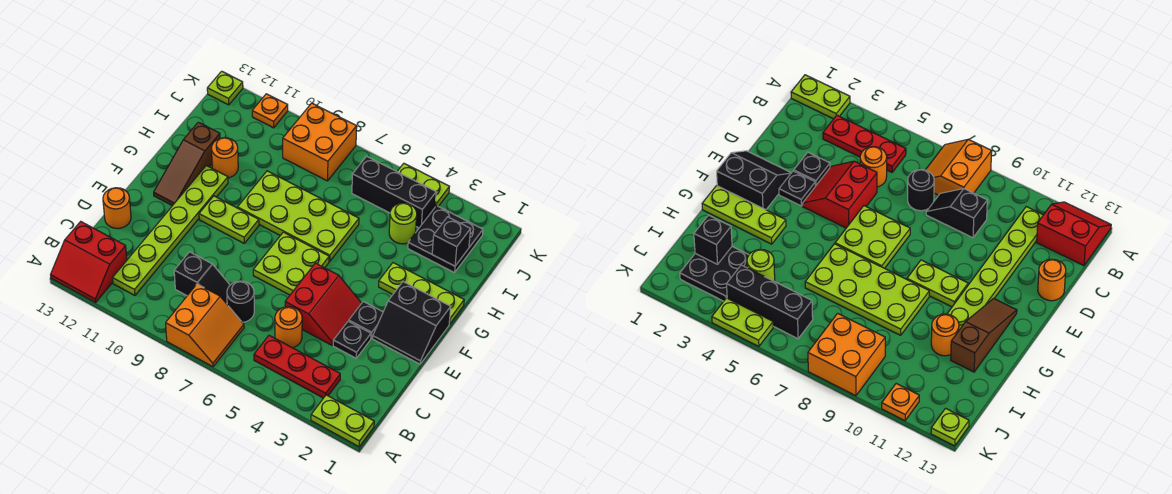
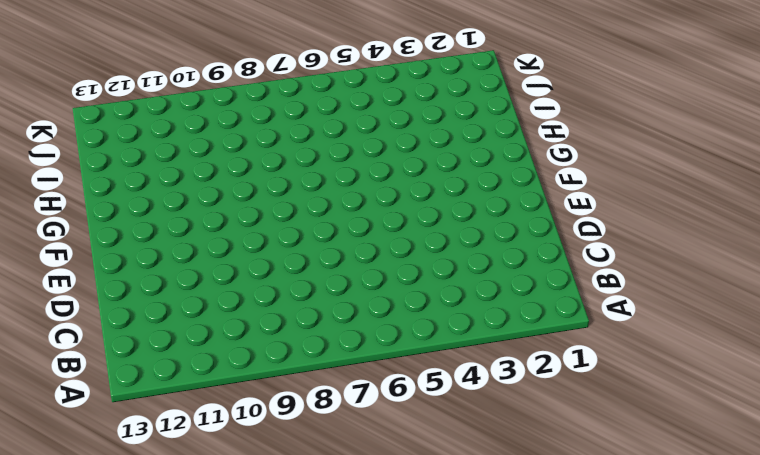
none -> lime 1x2 plate [311,395,374,447]
none -> orange 2x2 slope [166,284,244,367]
none -> red 2x2 slope [51,222,127,302]

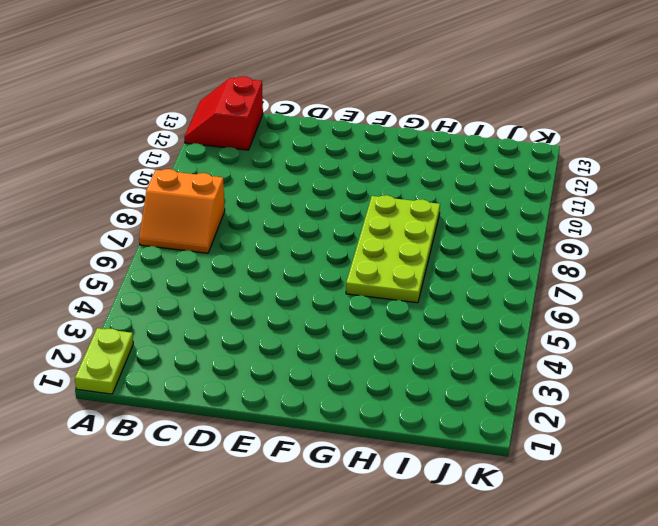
none -> red 1x3 plate [254,335,340,398]
none -> lime 1x6 plate [113,166,228,295]
none -> orange 1x1 round brick [275,307,302,348]

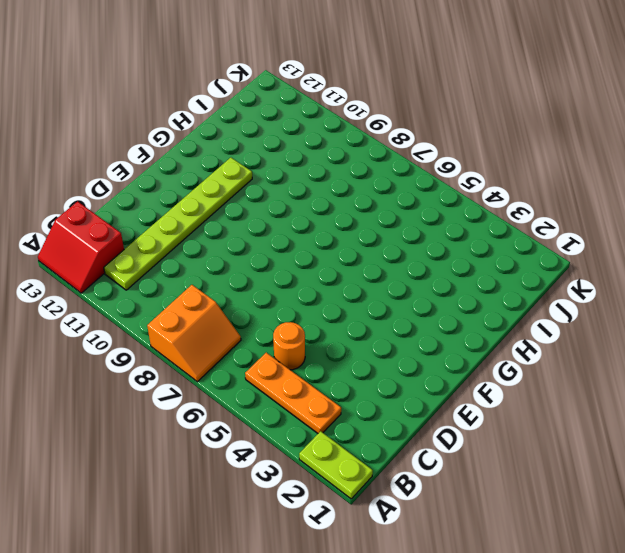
orange 1x3 plate [245,353,341,433] -> red 1x3 plate [254,335,340,398]
none -> black 1x1 round brick [227,281,254,322]
none -> black 1x2 slope [174,252,230,304]
none -> black 1x1 plate [333,321,371,358]

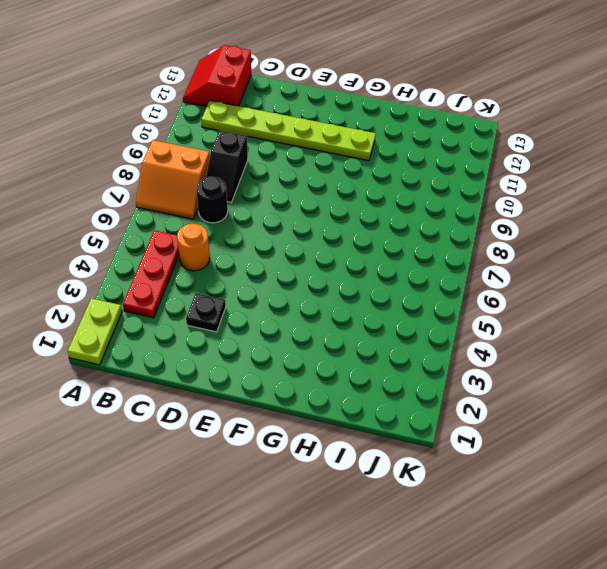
none -> red 2x2 slope [285,263,361,345]
none -> orange 1x1 round brick [103,188,131,229]
none -> black 2x2 slope [373,282,451,364]

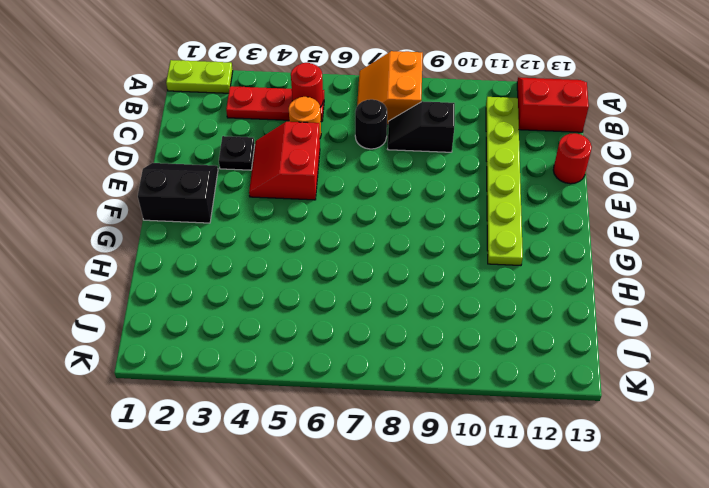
red 1x1 round brick [291,63,323,107] -> none
red 1x1 round brick [553,133,592,184] -> orange 1x1 round brick [103,188,131,229]
none -> black 1x1 plate [349,302,383,338]
none -> lime 2x2 plate [253,232,329,295]
none -> lime 1x2 plate [199,196,259,243]

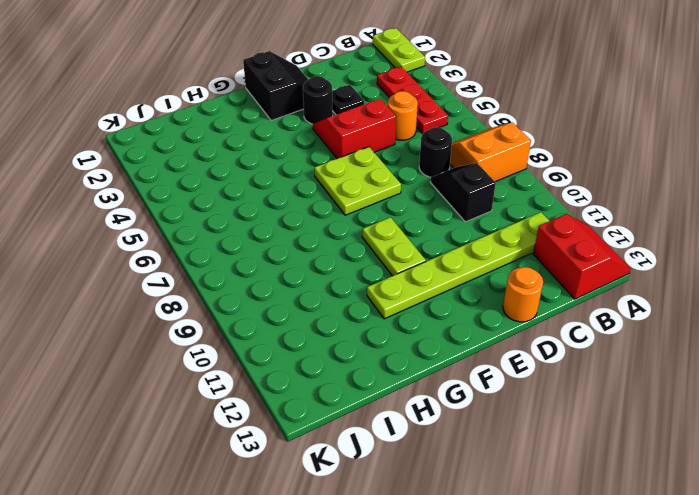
black 1x1 round brick [303,76,333,124] -> black 1x1 plate [349,302,383,338]
none -> brown 1x3 slope [154,122,220,206]
none -> lime 1x3 plate [379,263,464,324]
none -> lime 2x4 plate [238,171,359,261]

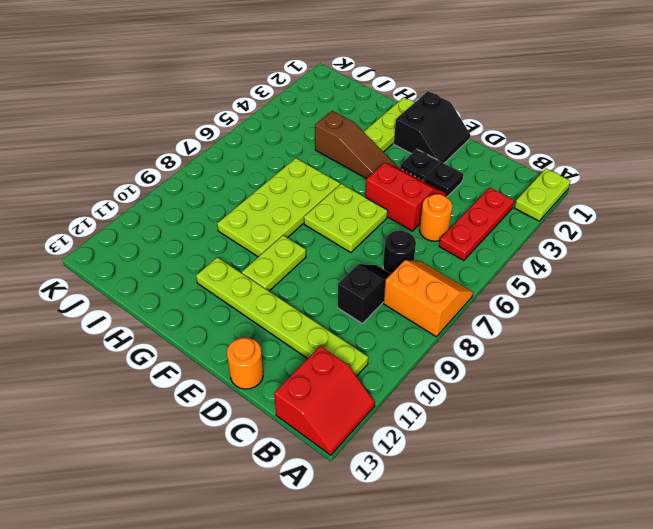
brown 1x3 slope [315,111,399,179] -> brown 1x3 slope moved to [154,122,220,206]
none -> orange 1x1 round brick [212,138,238,178]
none -> black 2x2 plate [408,206,483,273]
none -> lime 1x1 round brick [389,203,417,244]

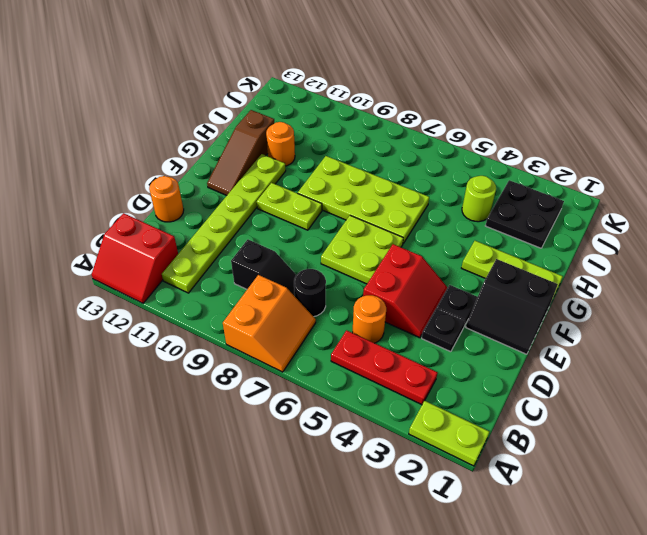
none -> black 1x3 brick [352,156,436,228]
none -> orange 2x2 brick [283,103,357,181]
none -> lime 1x2 plate [397,164,449,207]

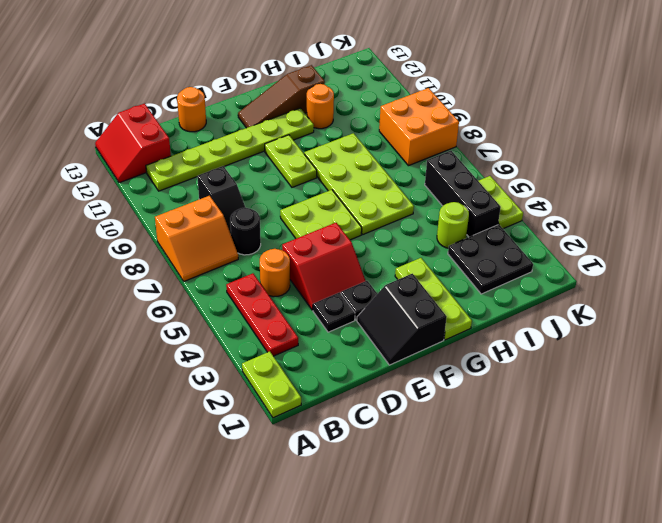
none -> orange 1x1 plate [252,94,288,128]
none -> lime 1x1 plate [207,71,243,105]
none -> black 1x1 brick [432,217,471,266]

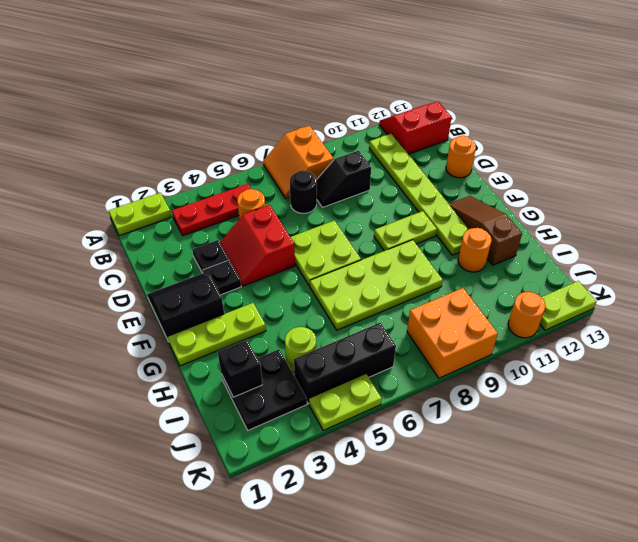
orange 1x1 round brick [508,292,545,338] -> orange 1x1 plate [252,94,288,128]
lime 1x2 plate [540,281,596,330] -> lime 1x1 plate [207,71,243,105]

